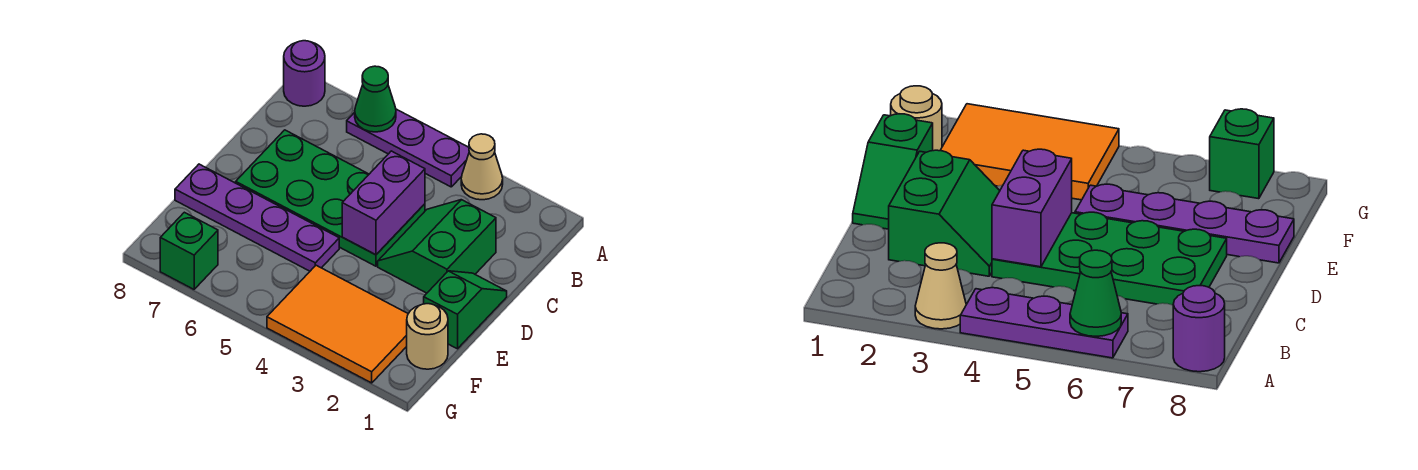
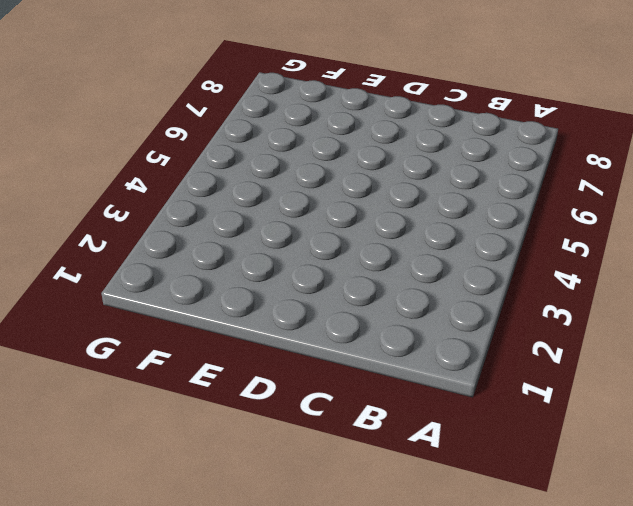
none -> tan 1x1 cone [461,134,503,200]
none -> purple 1x3 plate [347,109,469,187]
none -> purple 1x1 round brick [284,41,325,106]

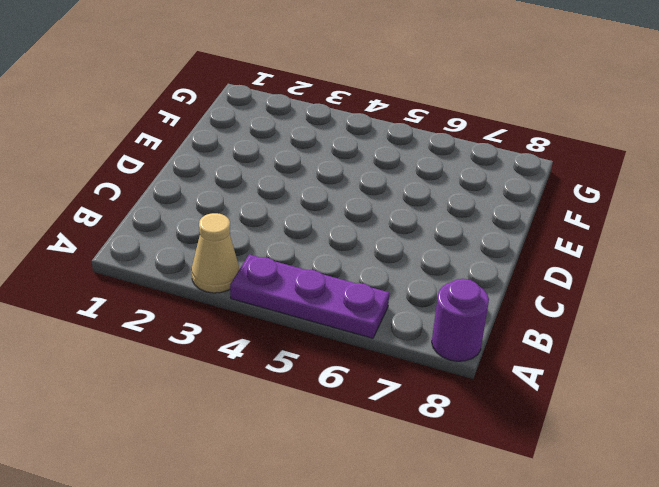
none -> green 2x2 slope [378,200,496,293]
none -> green 2x4 plate [236,130,425,266]
none -> green 1x2 slope [424,271,507,349]

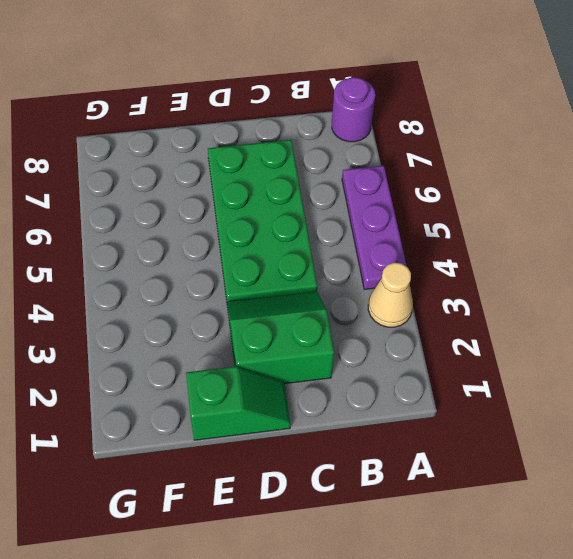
none -> purple 1x4 plate [175,164,339,271]
none -> tan 1x1 round brick [407,304,448,369]
none -> orange 2x3 tile [267,265,408,383]

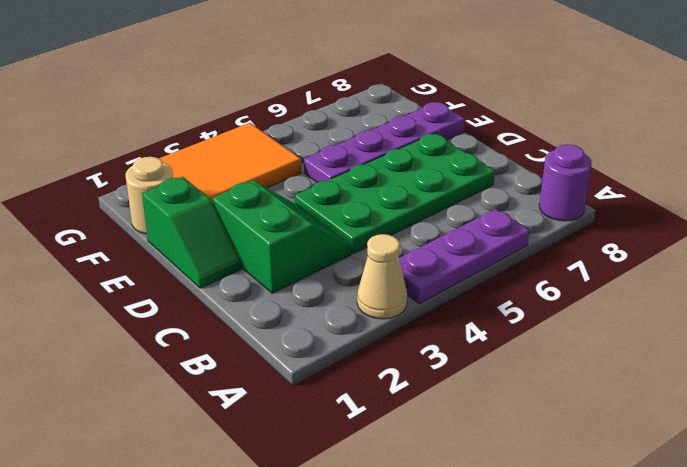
none -> green 1x1 brick [160,212,218,289]
none -> green 1x1 cone [355,66,396,132]
none -> purple 1x2 brick [342,151,425,255]

